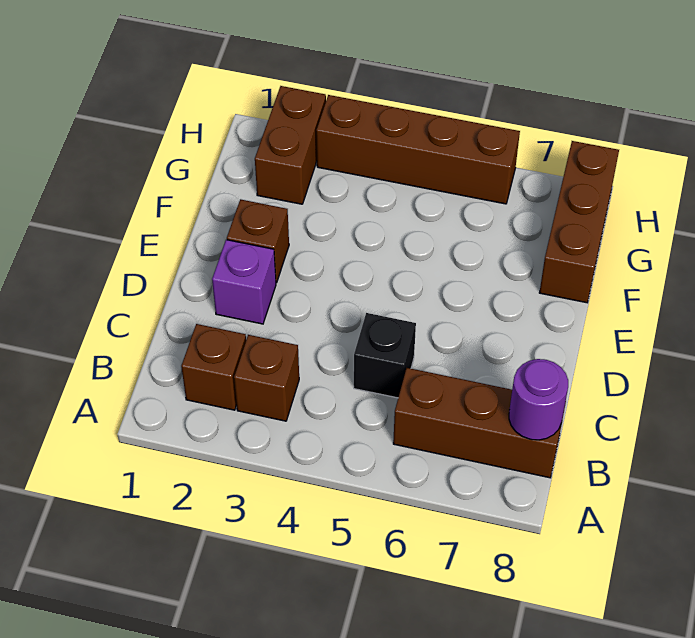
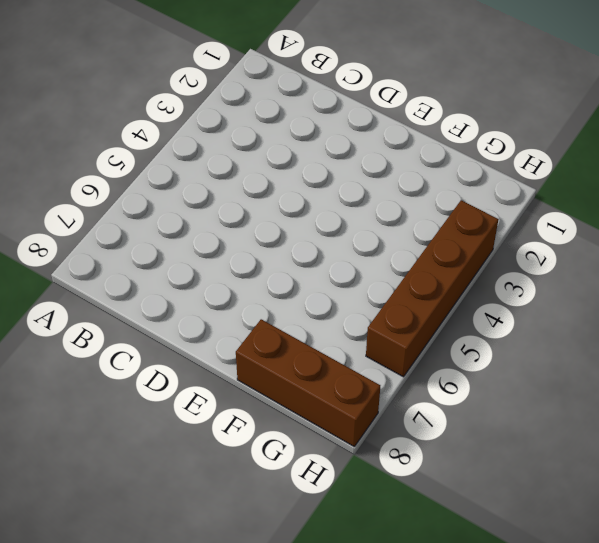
none -> brown 1x1 brick [181,324,246,410]
none -> brown 1x1 brick [234,335,299,421]

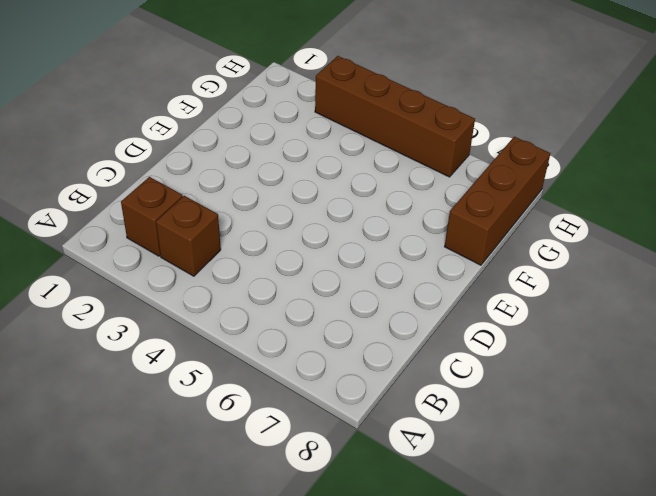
none -> brown 1x3 brick [393,368,566,478]
none -> black 1x1 brick [354,313,416,398]

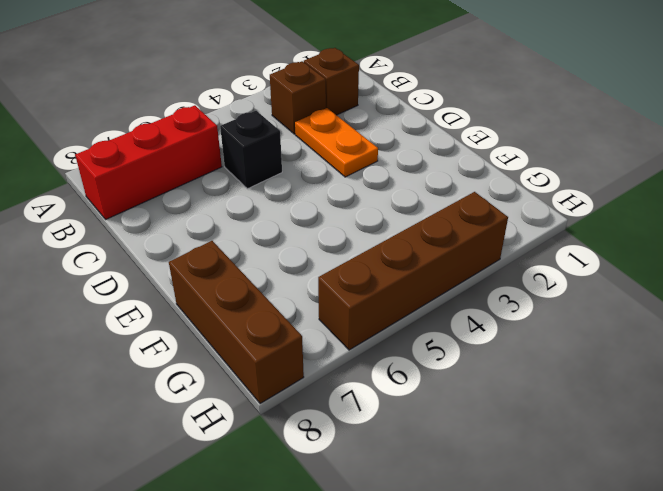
red 1x3 brick [75,105,222,219] -> brown 1x3 brick [393,368,566,478]
orange 1x2 plate [295,108,378,177] -> none
none -> purple 1x1 brick [212,240,276,324]
none -> brown 1x1 brick [227,199,289,283]

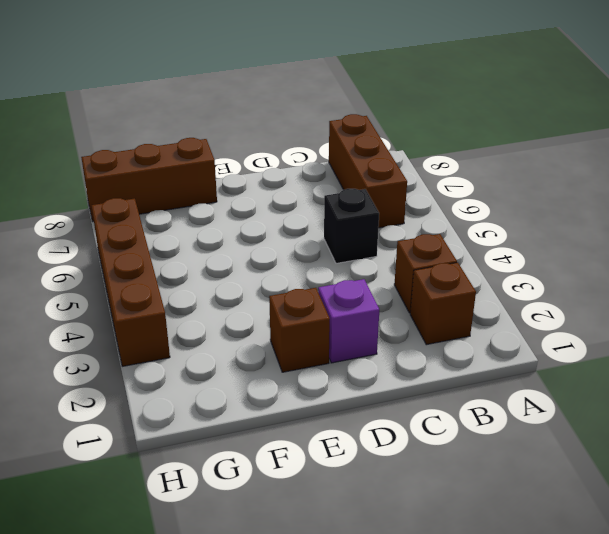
none -> brown 1x2 brick [255,86,326,204]
none -> purple 1x1 round brick [509,359,568,440]

